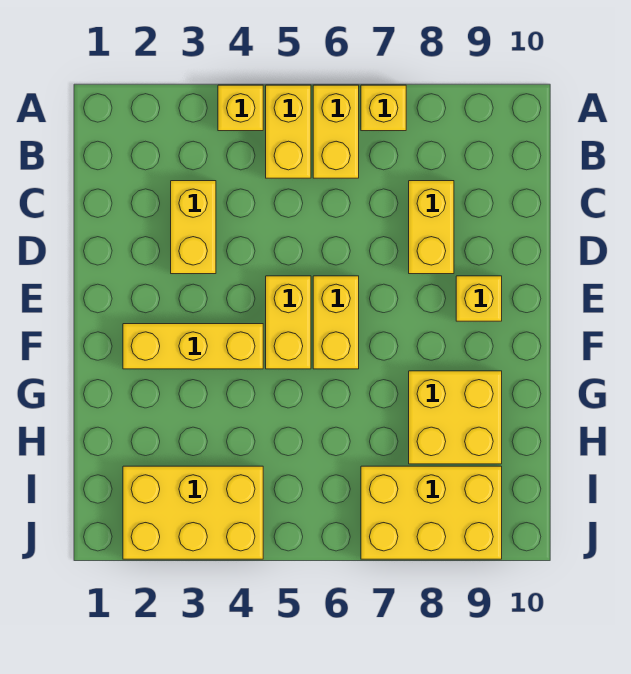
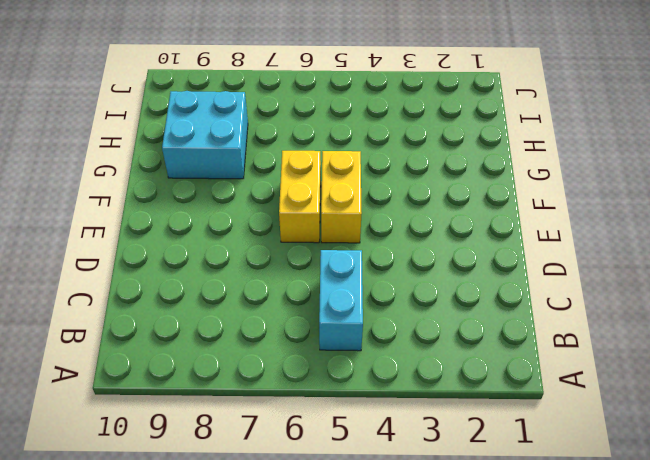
cyan 1x2 brick [319,250,363,351] -> yellow 1x2 brick [266,85,311,178]
cyan 2x2 brick [162,91,248,179] -> yellow 2x2 brick [409,371,502,464]
none -> yellow 1x1 brick [218,85,263,131]
none -> yellow 1x2 brick [313,85,359,178]
none -> yellow 1x1 brick [361,85,406,131]

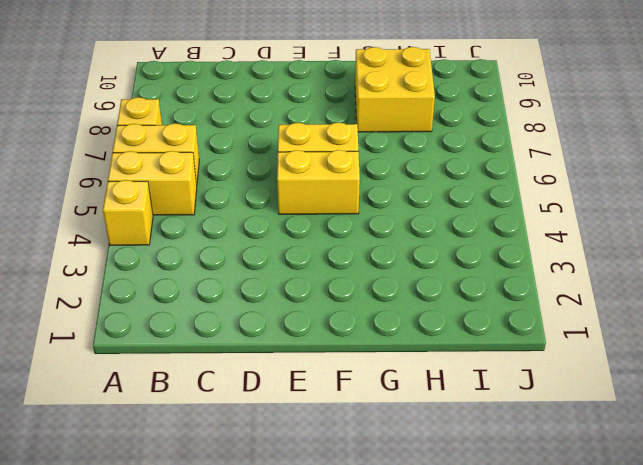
none -> yellow 1x2 brick [171,181,216,274]
none -> yellow 1x2 brick [409,181,454,274]
none -> yellow 1x1 brick [456,276,502,321]

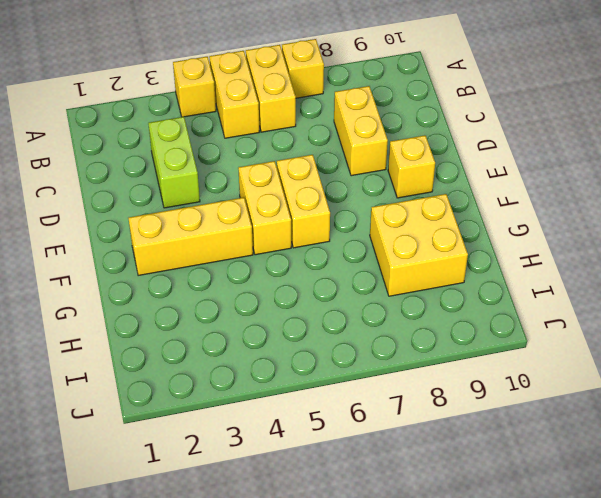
lime 1x2 brick [148,117,200,208] -> yellow 1x2 brick [171,181,216,274]
none -> yellow 2x3 brick [123,466,263,559]
none -> yellow 2x3 brick [361,466,502,559]

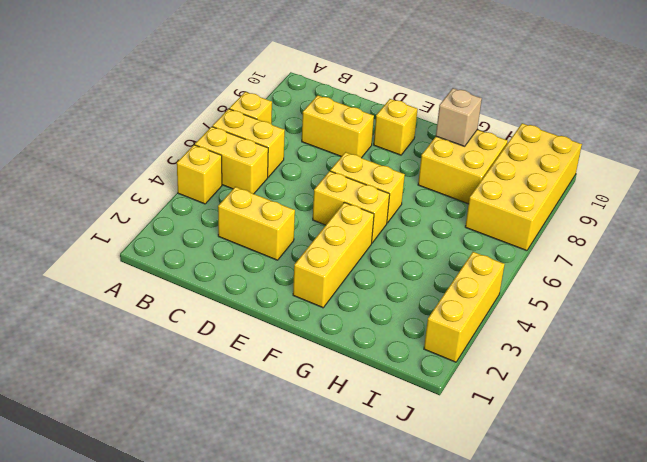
tan 1x1 brick [436,88,482,146] -> none
yellow 2x4 brick [465,123,582,251] -> yellow 2x3 brick [361,466,502,559]
yellow 1x3 brick [424,252,505,362] -> yellow 2x3 brick [123,466,263,559]

